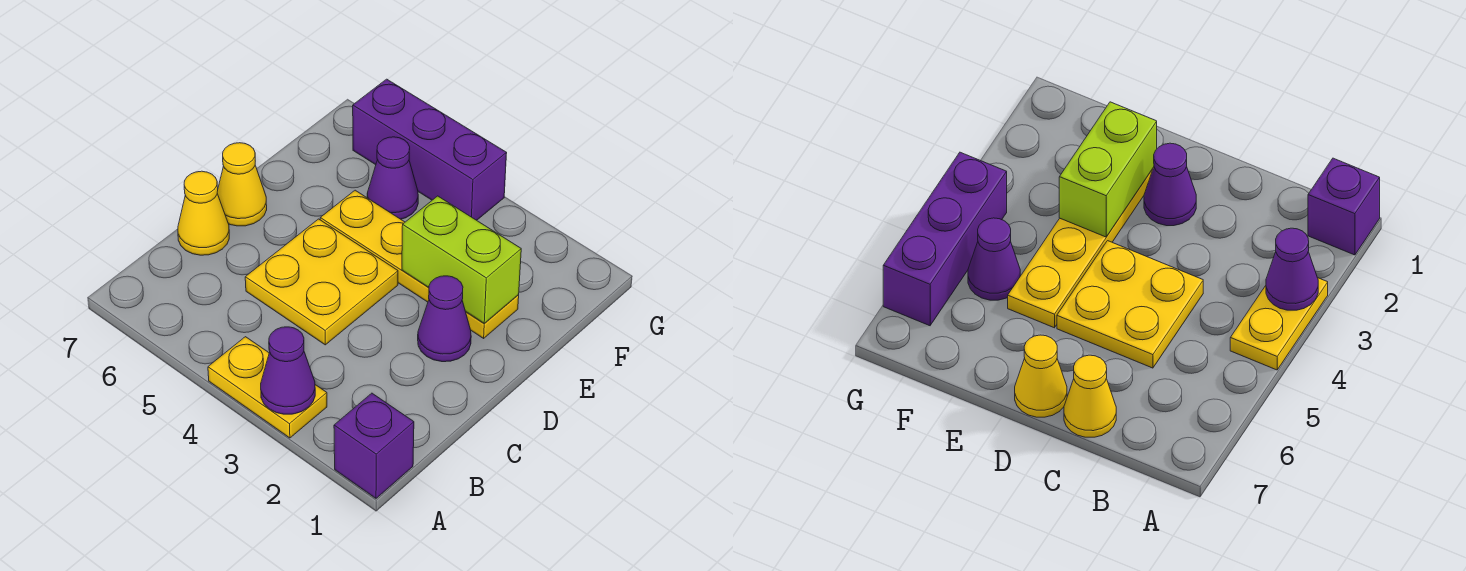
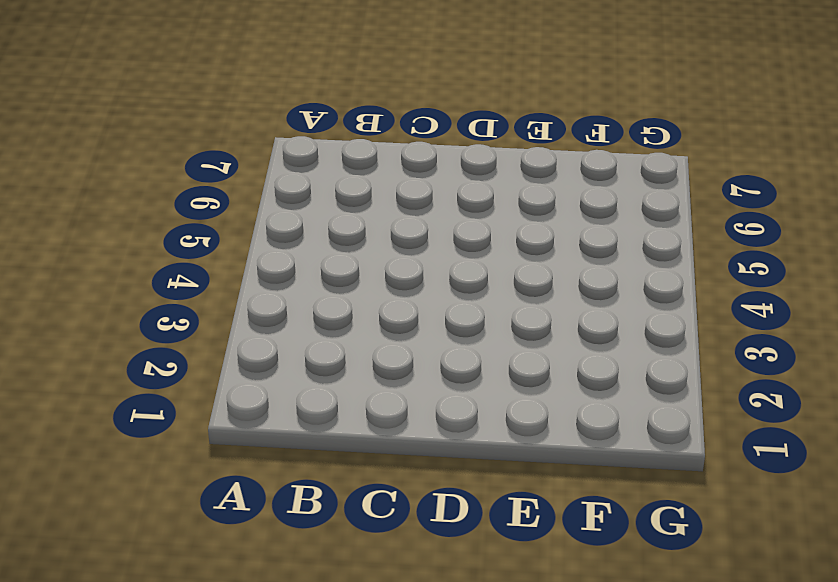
none -> purple 1x1 brick [334,393,414,498]
none -> yellow 1x2 plate [208,337,327,438]

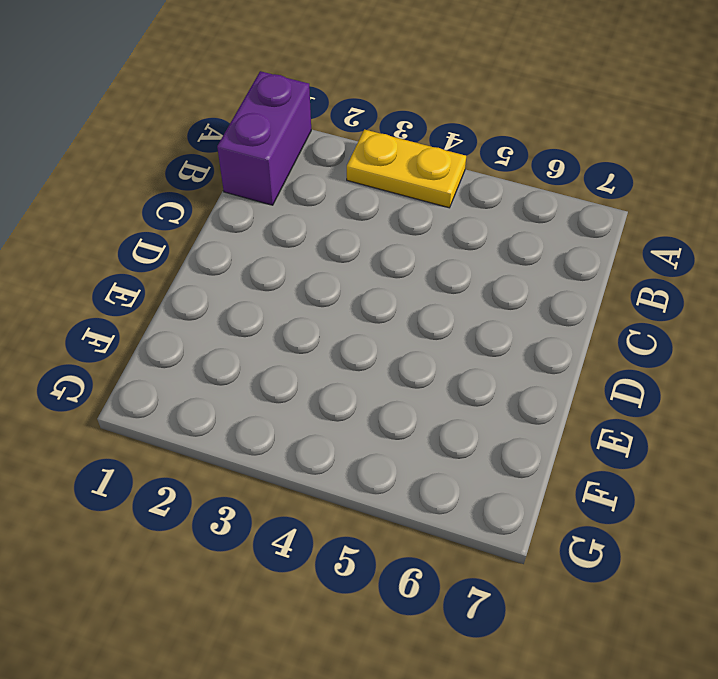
purple 1x2 brick [217,71,311,205] -> purple 1x1 brick [334,393,414,498]
none -> yellow 2x2 plate [245,219,398,345]
none -> yellow 1x1 cone [178,171,229,255]

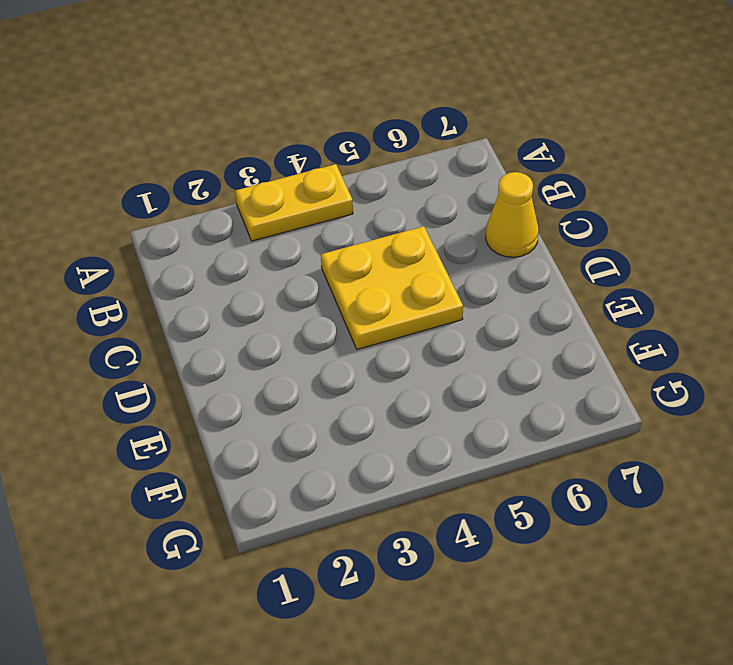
none -> purple 1x1 brick [334,393,414,498]
none -> purple 1x1 cone [418,276,471,362]

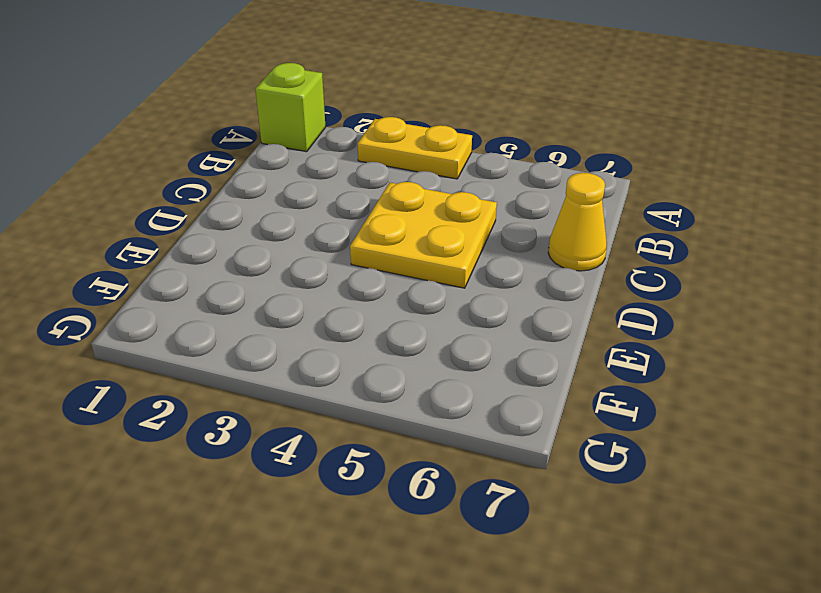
lime 1x1 brick [255,63,326,152] -> purple 1x1 brick [334,393,414,498]
none -> purple 1x1 cone [418,276,471,362]
none -> yellow 1x1 cone [217,143,267,226]

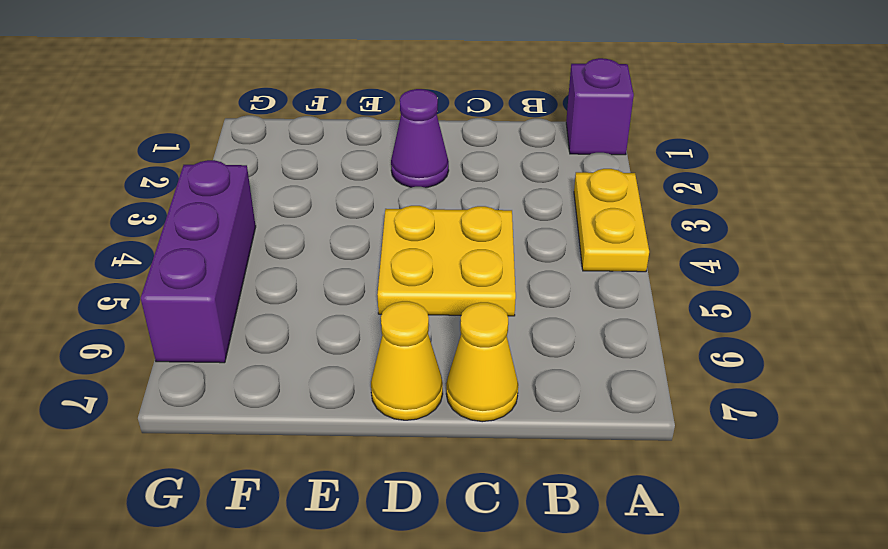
none -> yellow 1x4 plate [320,190,519,338]
none -> purple 1x1 cone [367,137,418,219]

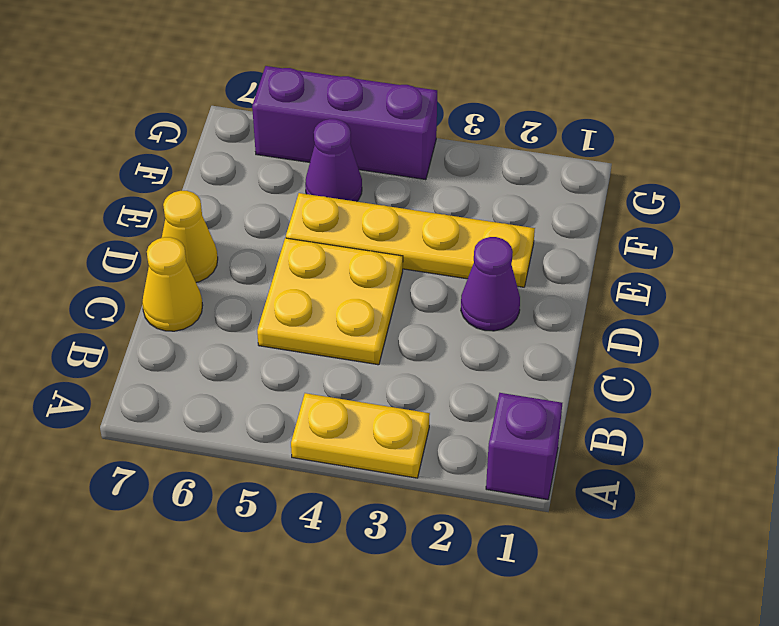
none -> purple 1x1 cone [261,327,315,414]
none -> lime 1x2 brick [402,196,521,324]

